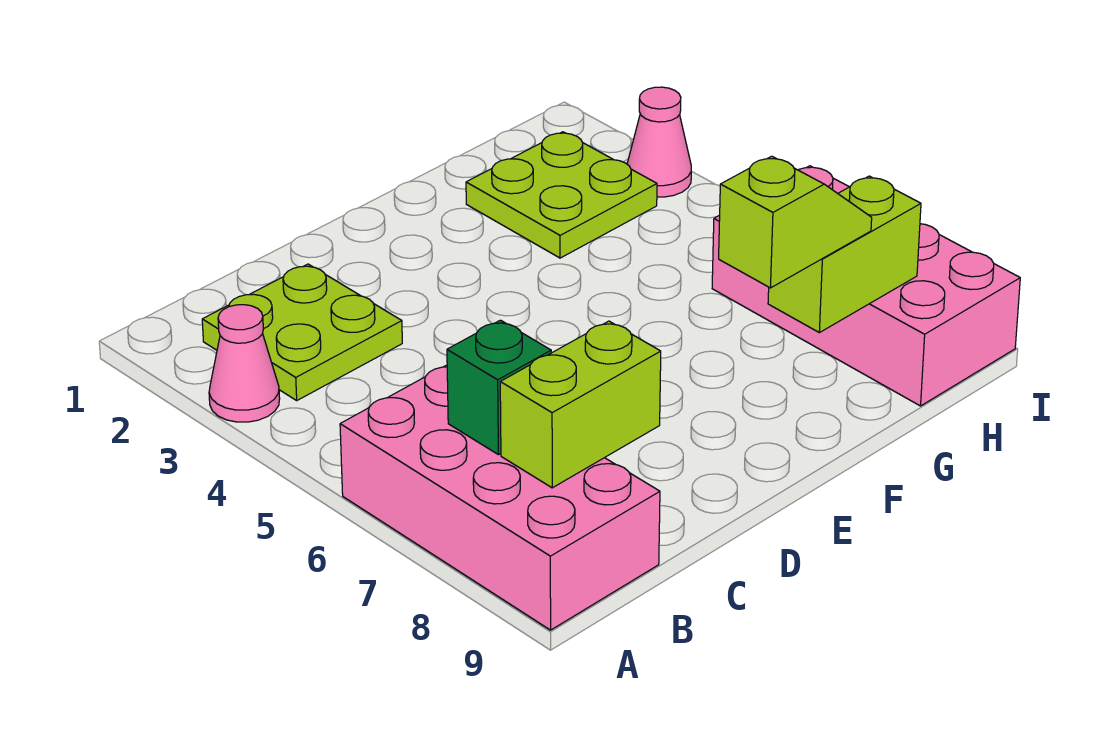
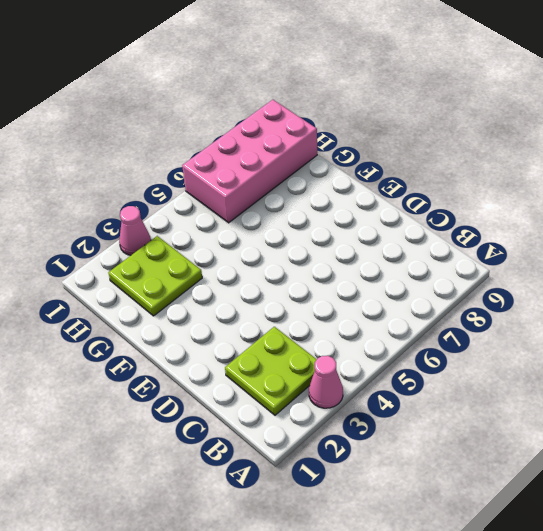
none -> pink 2x4 brick [340,365,660,630]
none -> green 1x1 brick [447,320,551,455]

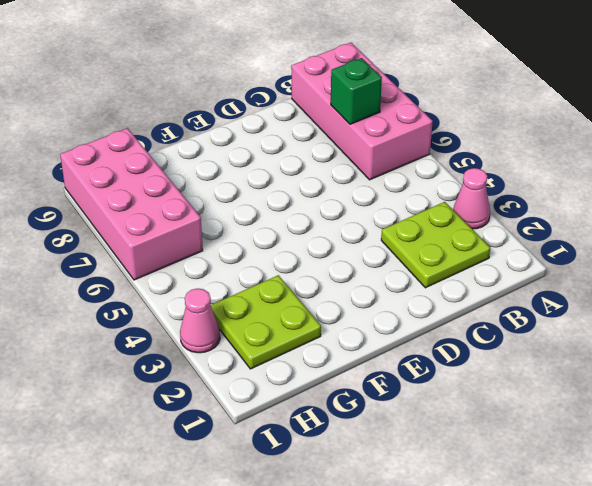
none -> lime 1x2 brick [500,321,661,488]
none -> lime 1x2 brick [768,176,921,333]

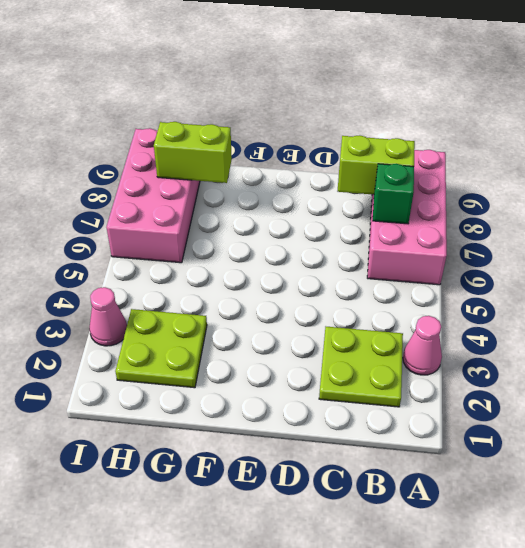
none -> lime 1x2 slope [719,156,872,288]

